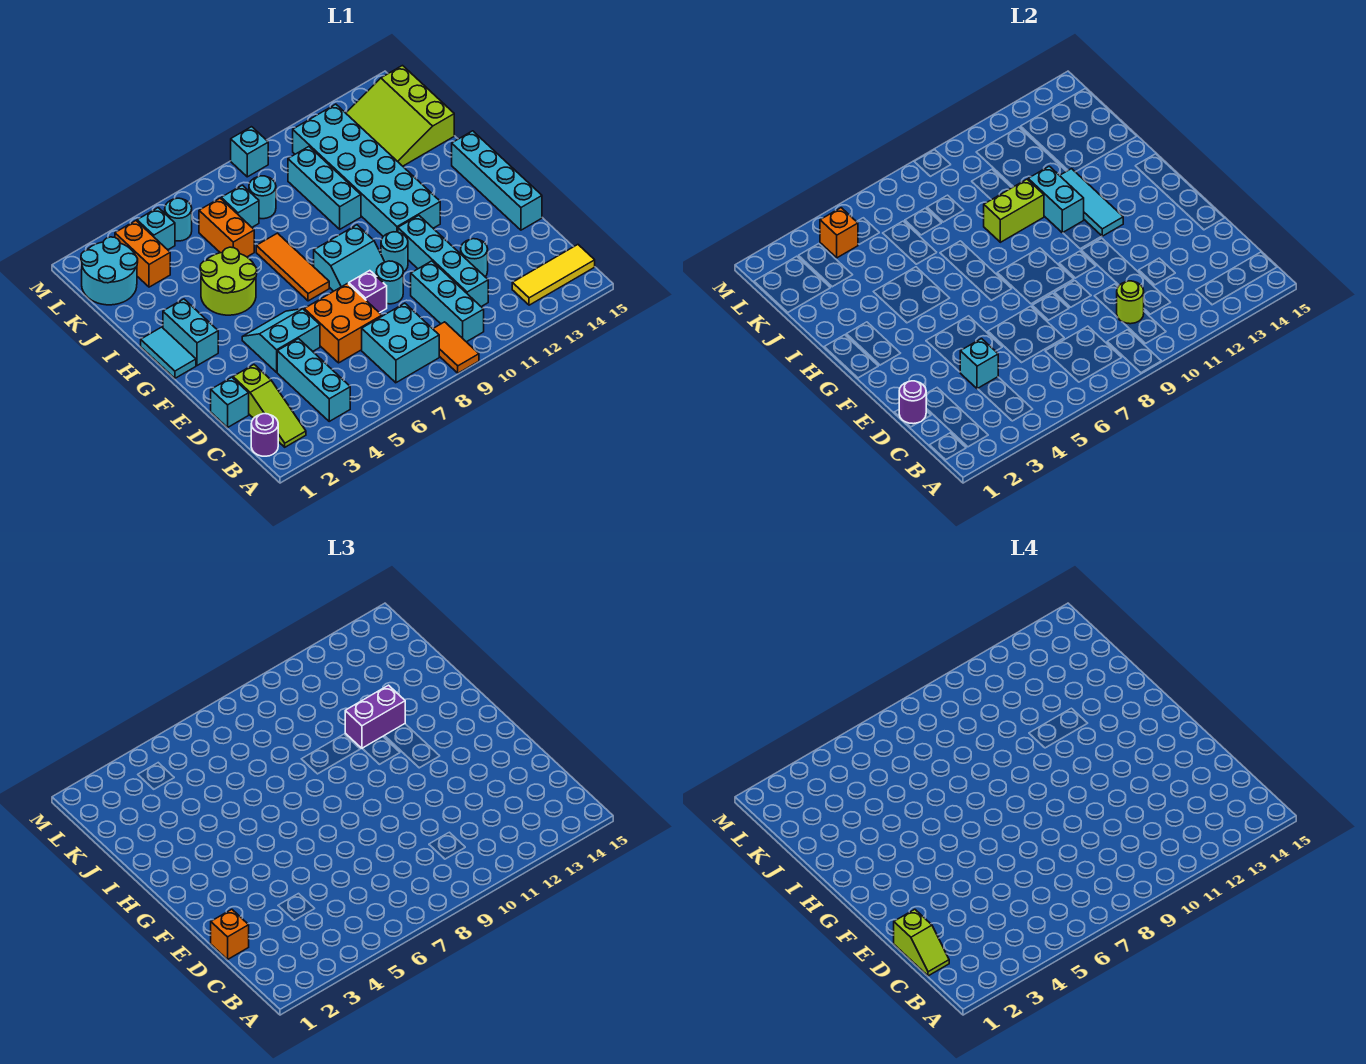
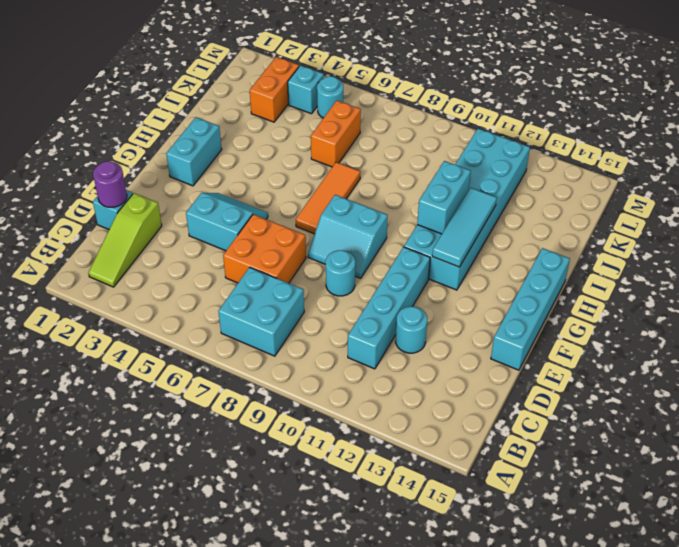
none -> orange 1x2 tile [433,322,479,373]
none -> purple 1x1 round brick [251,414,278,456]
none -> cyan 1x3 brick [277,339,350,421]
none -> cyan 1x3 brick [411,261,484,342]

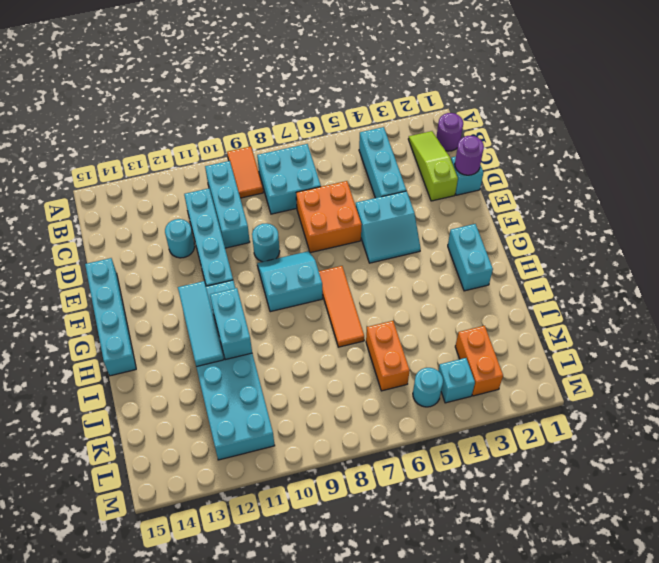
none -> yellow 1x3 tile [512,245,595,305]
none -> purple 1x1 brick [349,271,387,313]
none -> cyan 1x1 round brick [381,232,408,272]
none -> cyan 1x2 tile [141,327,196,378]

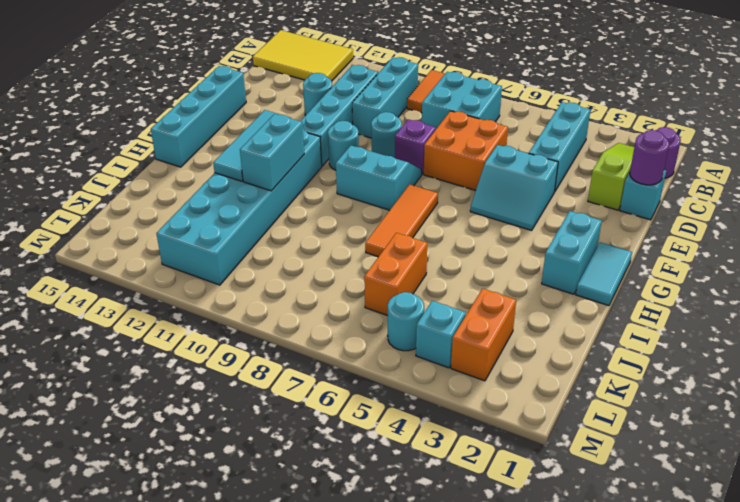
yellow 2x3 tile [253,30,353,81] -> yellow 1x3 tile [512,245,595,305]
none -> lime 2x2 round brick [200,247,257,315]
none -> cyan 1x3 brick [288,147,361,229]
none -> lime 3x3 slope [346,66,454,166]
none -> cyan 2x2 round brick [81,237,138,305]

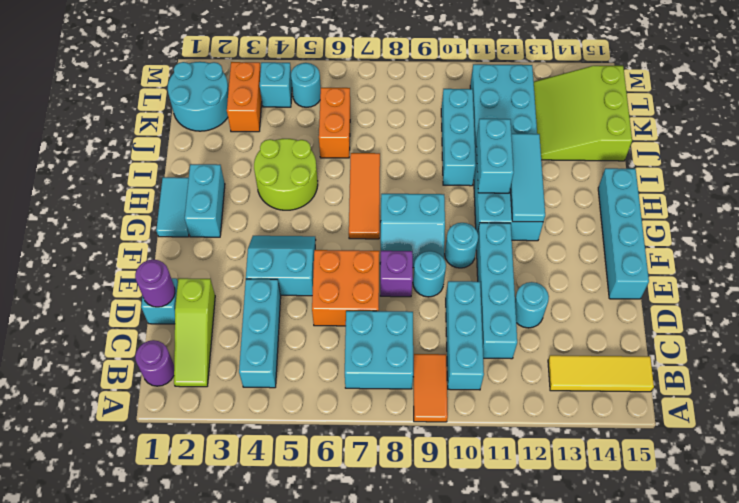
none -> cyan 1x1 brick [221,185,259,227]
none -> cyan 1x1 round brick [249,176,276,219]
none -> cyan 1x1 brick [231,127,268,177]
none -> lime 1x1 round brick [1117,281,1144,324]

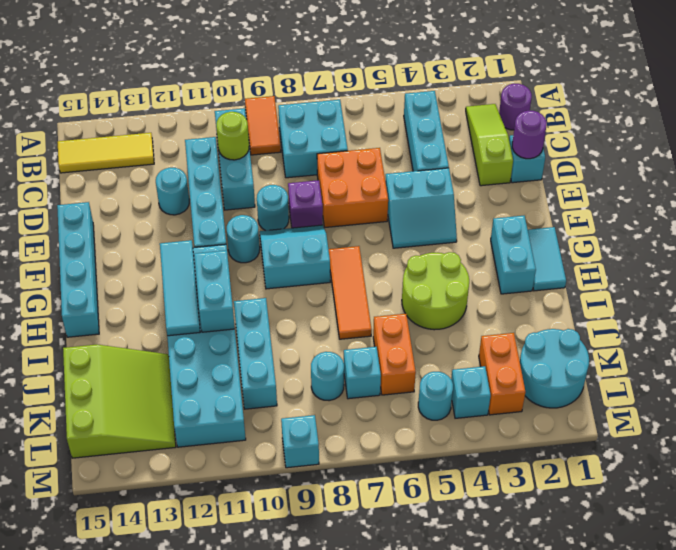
none -> cyan 1x1 brick [960,339,998,389]
none -> lime 1x2 brick [984,179,1044,242]
none -> orange 1x1 brick [820,208,858,258]
none -> orange 1x1 brick [211,909,249,959]

